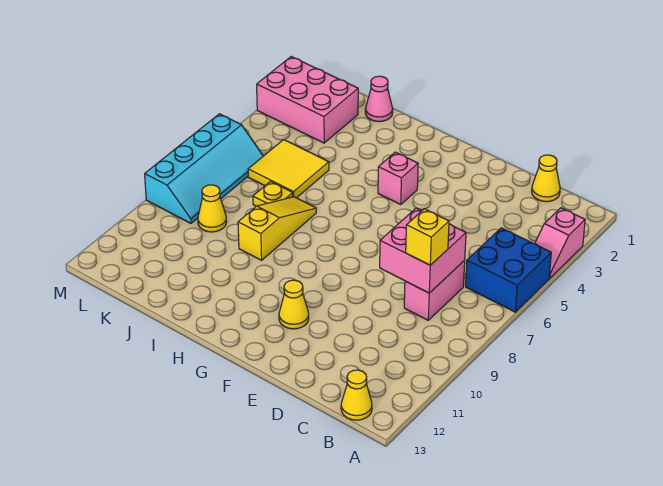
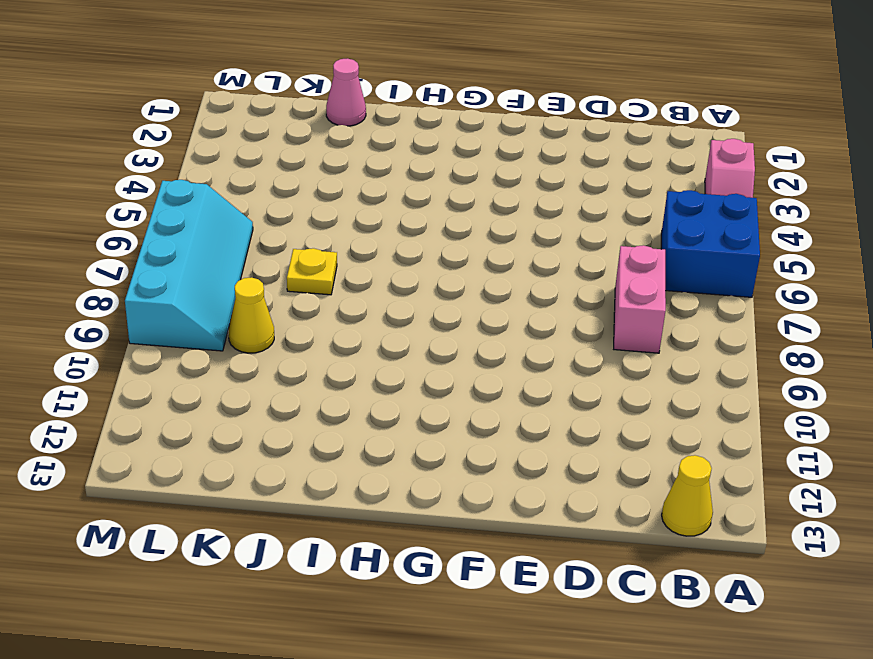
none -> yellow 1x1 cone [532,155,560,202]
none -> yellow 1x1 cone [279,280,309,329]
none -> pink 1x1 brick [378,152,418,204]

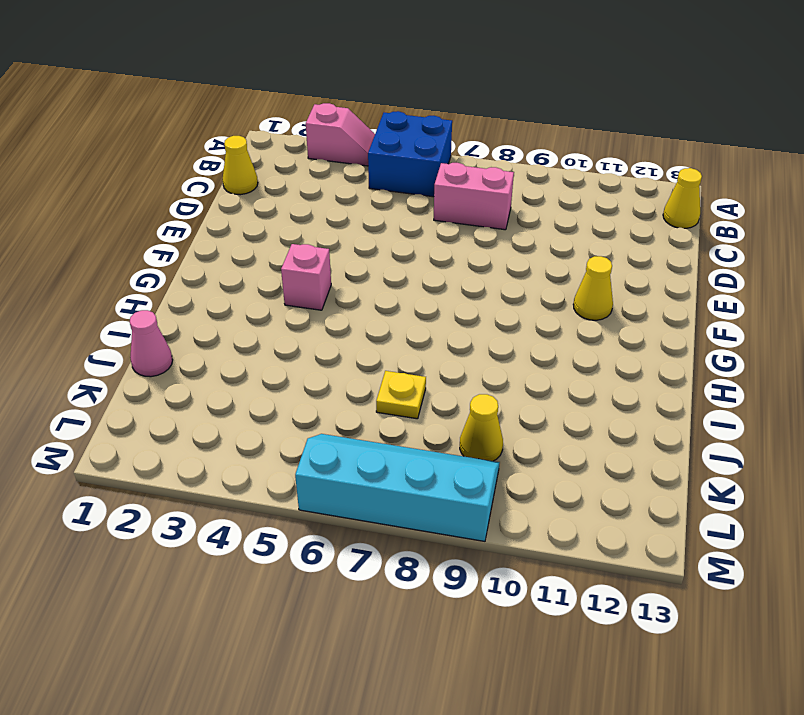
none -> yellow 1x3 slope [238,197,316,260]
none -> yellow 2x2 tile [248,140,329,198]
none -> pink 2x3 brick [257,57,358,143]

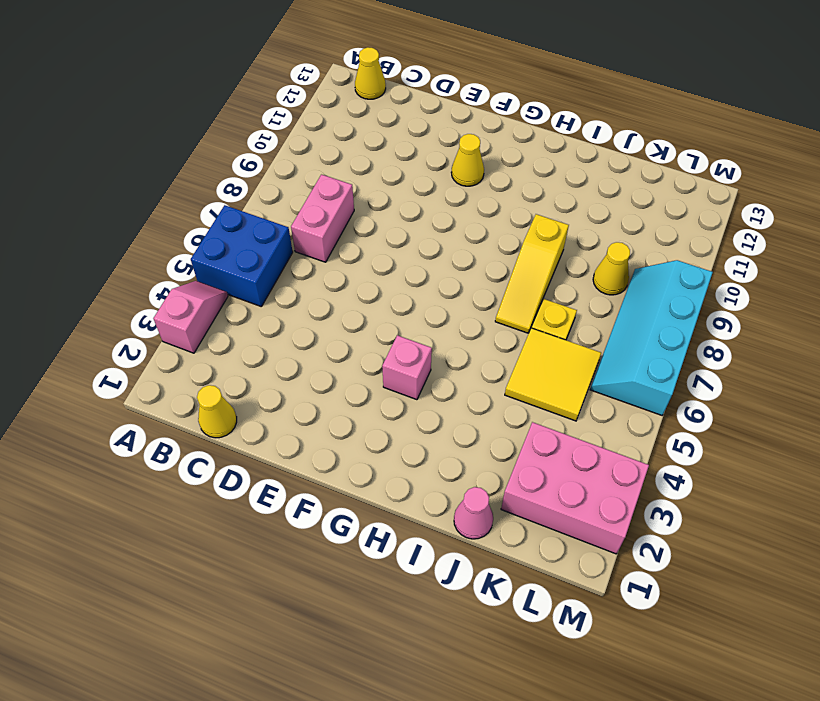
none -> pink 2x2 brick [380,208,466,293]
none -> yellow 1x1 brick [406,209,449,265]

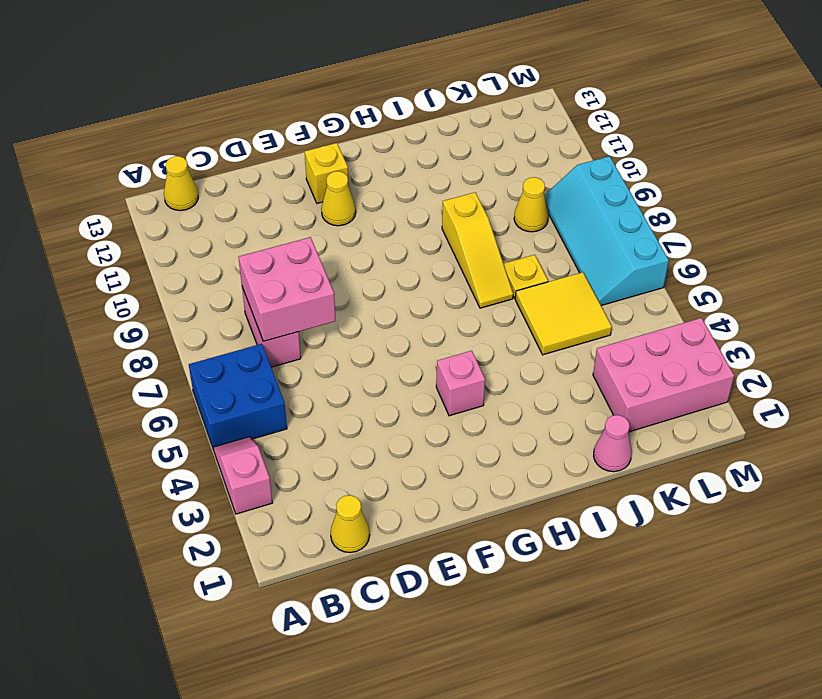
yellow 1x1 brick [305,143,349,203] -> yellow 1x1 brick moved to [406,209,449,265]

